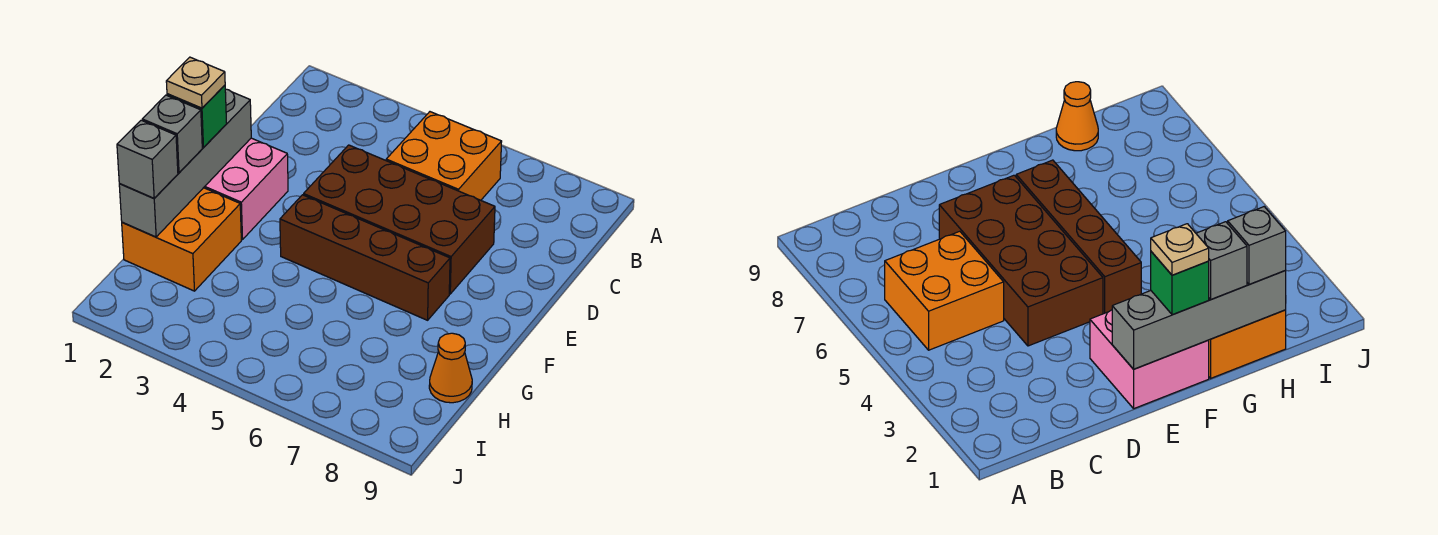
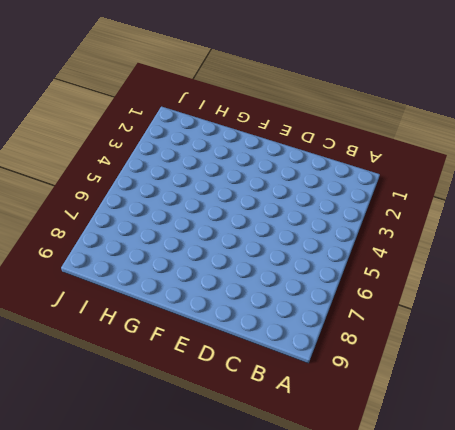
none -> orange 2x2 brick [386,112,502,200]
none -> brown 2x4 brick [304,145,495,294]

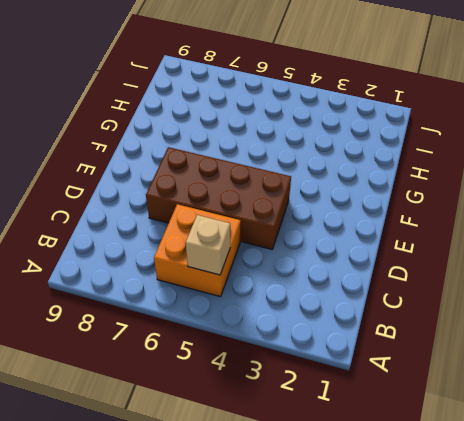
tan 1x1 brick [186,215,230,275] -> none
none -> pink 2x2 brick [204,138,288,240]
none -> brown 1x4 brick [280,195,450,320]

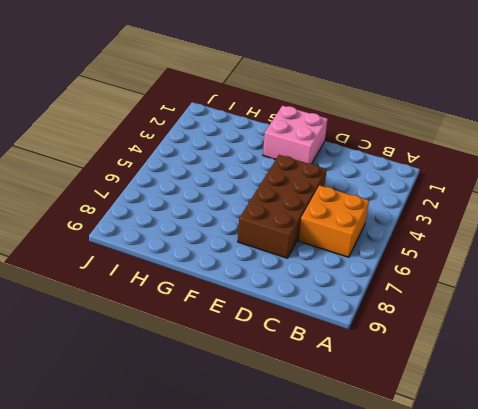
none -> brown 1x4 brick [280,195,450,320]
none -> orange 2x2 brick [122,188,241,291]

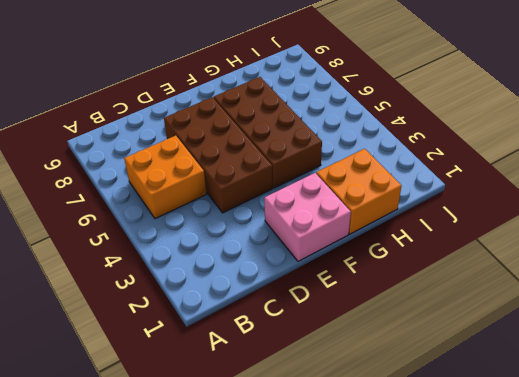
brown 2x4 brick [214,77,322,188] -> brown 1x4 brick [280,195,450,320]
none -> orange 1x1 cone [429,333,472,403]
none -> grey 1x4 brick [119,89,251,237]

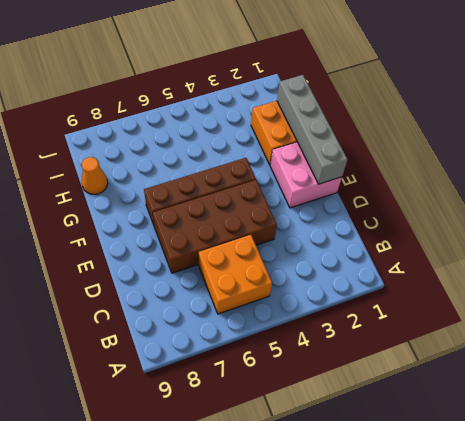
none -> green 1x1 brick [167,85,227,147]
none -> grey 1x1 brick [142,95,202,173]

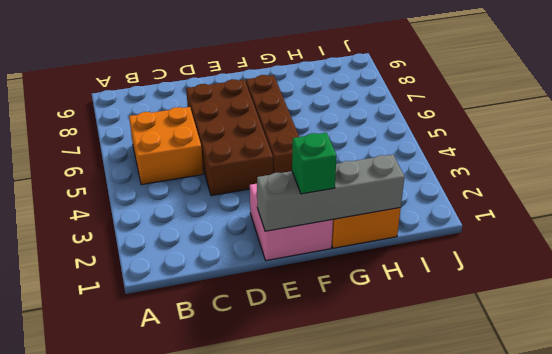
none -> orange 1x1 cone [429,333,472,403]
none -> grey 1x1 brick [142,95,202,173]

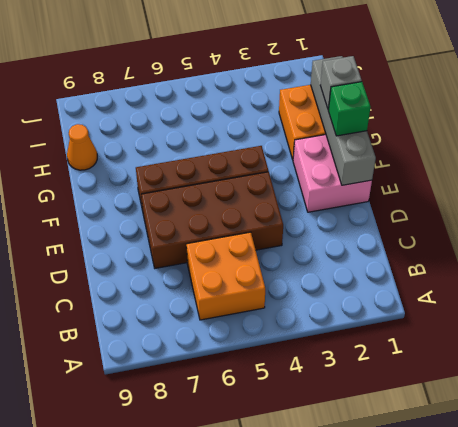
none -> grey 1x1 brick [117,120,178,198]
none -> tan 1x1 plate [166,57,225,108]

